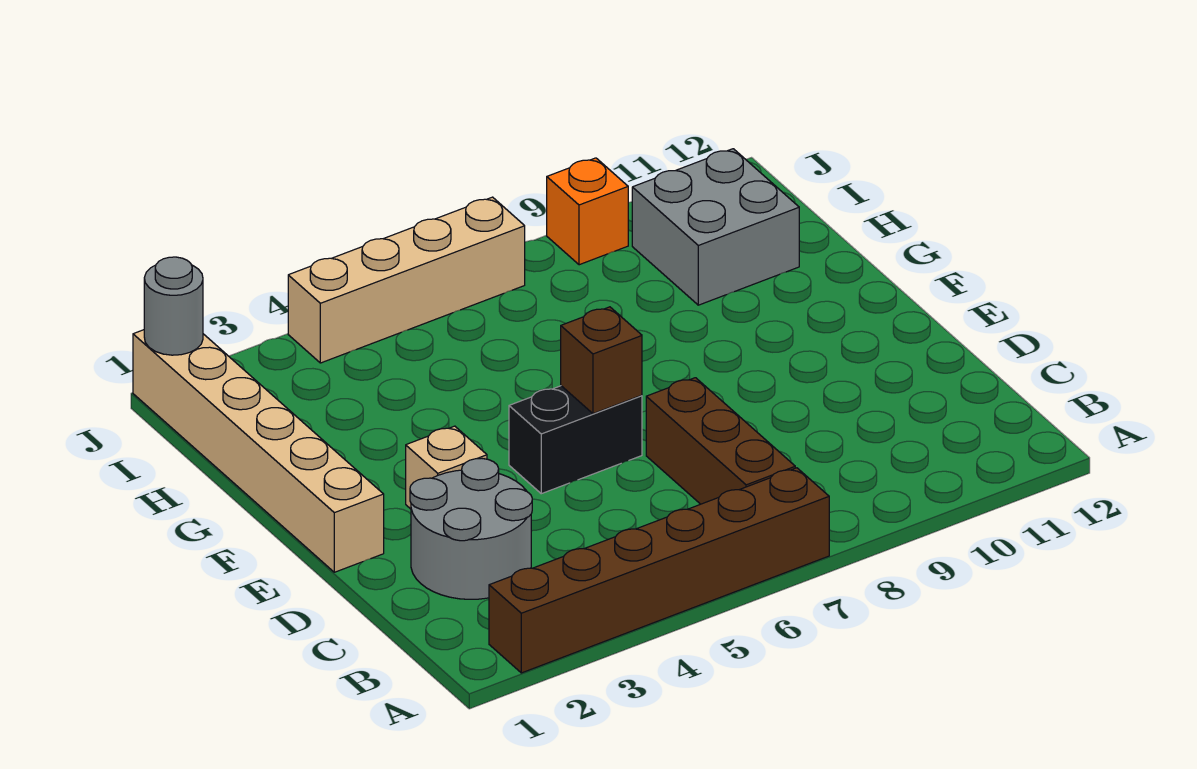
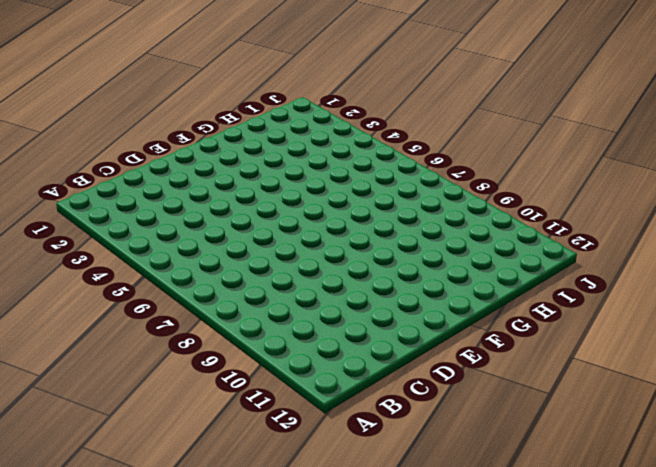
none -> brown 1x6 brick [489,468,829,673]
none -> brown 1x3 brick [646,378,795,504]

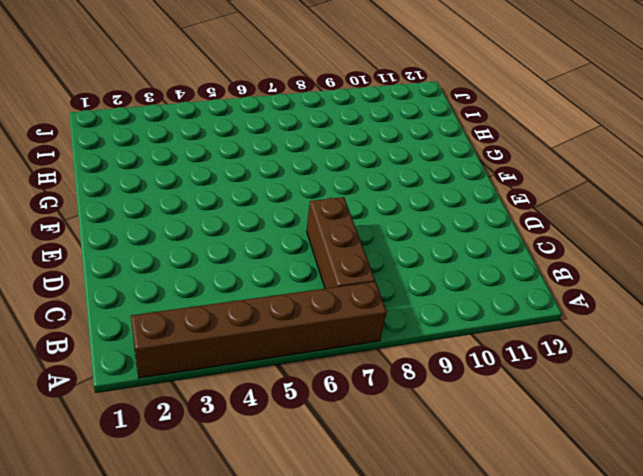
none -> grey 2x2 round brick [410,459,532,599]
none -> tan 1x6 brick [133,330,384,572]

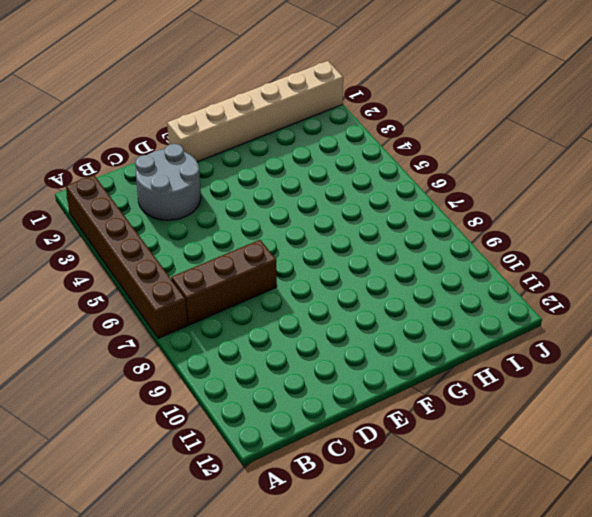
none -> tan 1x1 brick [406,426,487,509]
none -> black 1x2 brick [509,386,642,494]

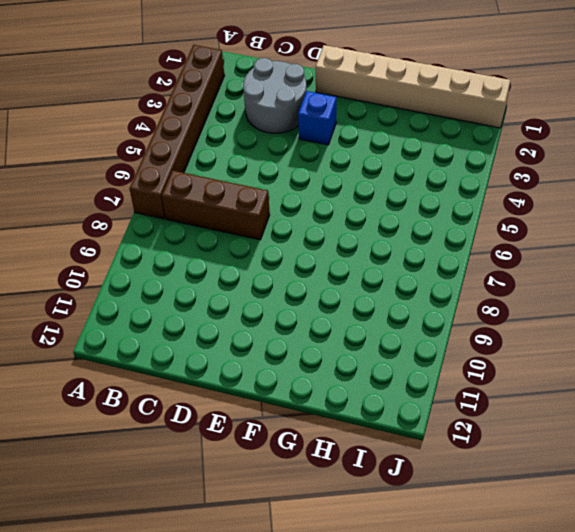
blue 1x1 brick [298,91,336,145] -> tan 1x1 brick [406,426,487,509]
none -> black 1x2 brick [509,386,642,494]
none -> grey 2x2 brick [632,149,799,305]

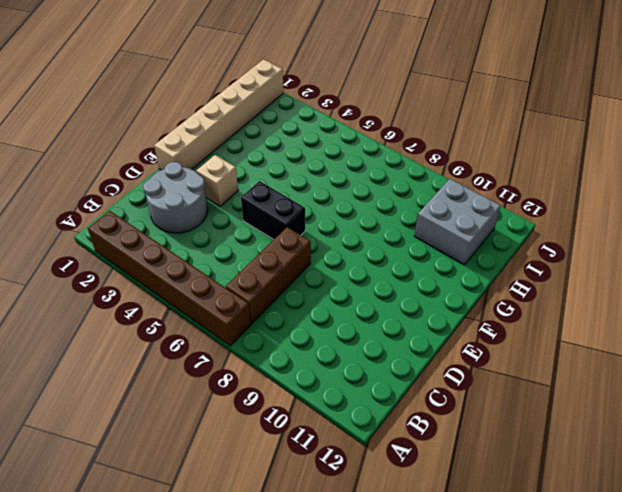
none -> tan 1x4 brick [288,197,525,363]
none -> orange 1x1 brick [547,158,628,265]

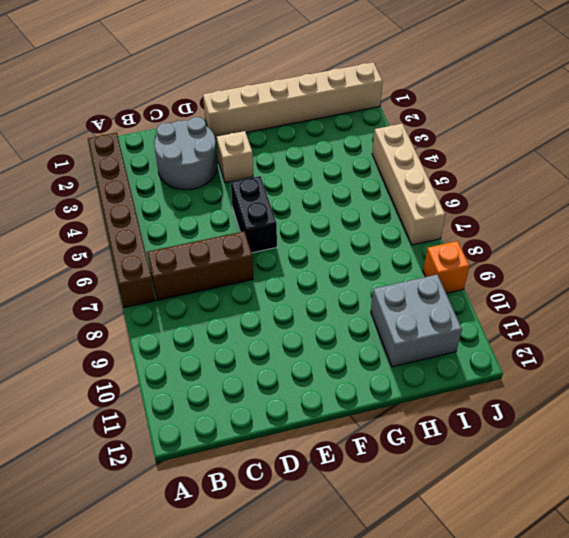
none -> brown 1x1 brick [561,307,642,414]
none -> grey 1x1 round brick [144,257,203,355]

